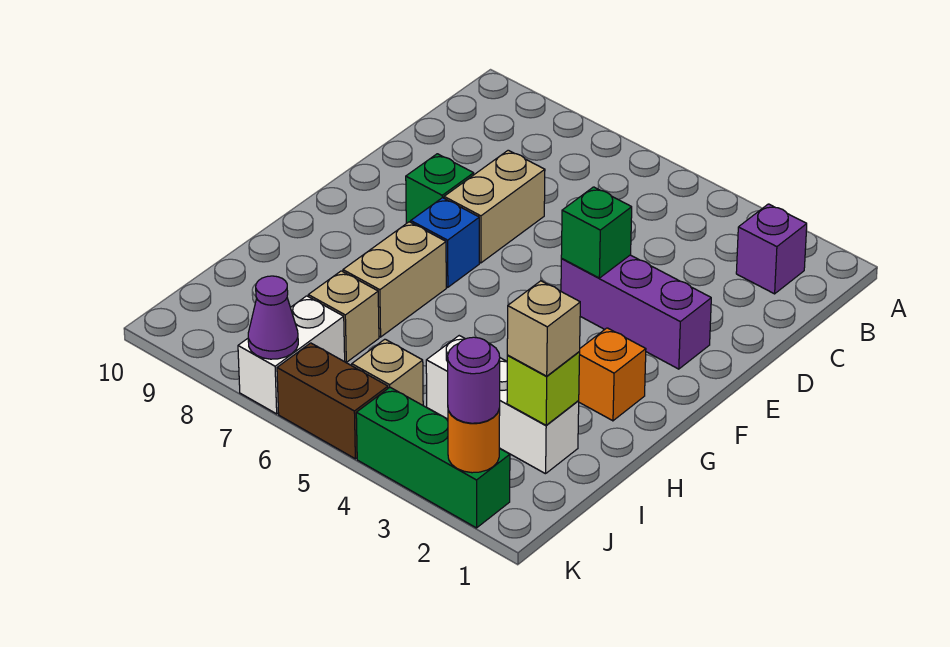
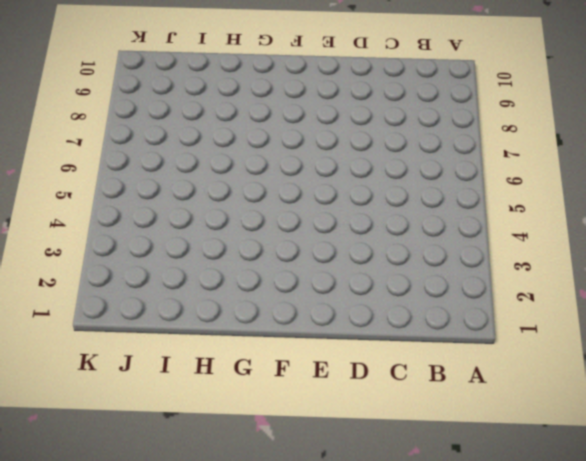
none -> purple 1x1 brick [736,204,807,294]
none -> tan 1x2 brick [444,150,545,263]
none -> purple 1x3 brick [561,255,711,369]

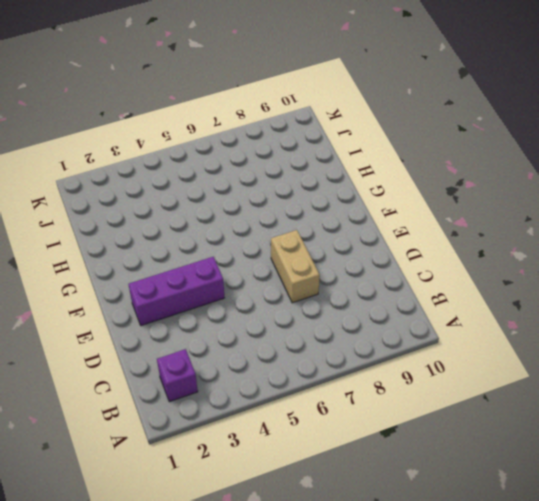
none -> green 1x1 brick [406,154,474,223]
none -> blue 1x1 brick [411,198,479,287]
none -> orange 1x1 brick [578,328,646,421]

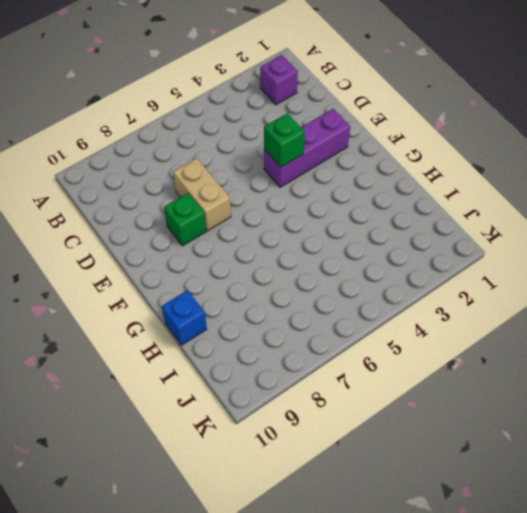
blue 1x1 brick [162,290,207,345] -> blue 1x1 brick moved to [411,198,479,287]
none -> orange 1x1 brick [578,328,646,421]
none -> tan 1x2 brick [343,222,446,337]
none -> white 1x3 brick [426,336,579,474]

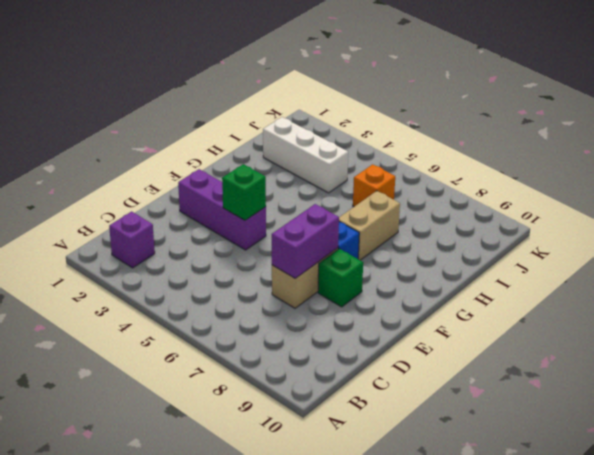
purple 1x2 brick [272,204,339,278] -> none
orange 1x1 brick [353,164,395,207] -> orange 1x1 brick moved to [578,328,646,421]
none -> tan 1x1 brick [308,271,379,362]
none -> tan 1x1 brick [352,339,423,405]
none -> white 1x2 brick [238,296,345,414]

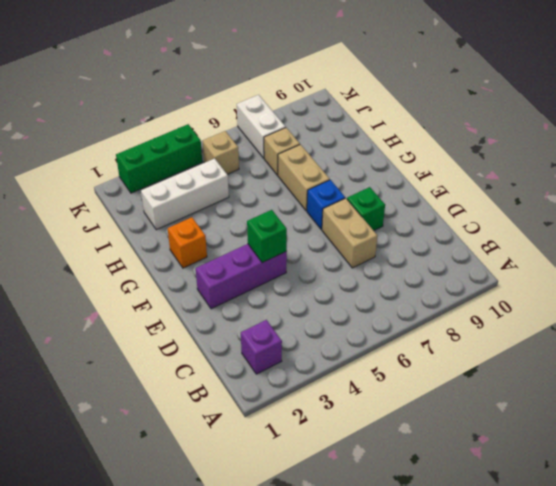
none -> brown 1x2 brick [277,343,388,459]
none -> lime 1x1 brick [507,352,580,425]
none -> orange 1x1 round brick [448,409,500,473]

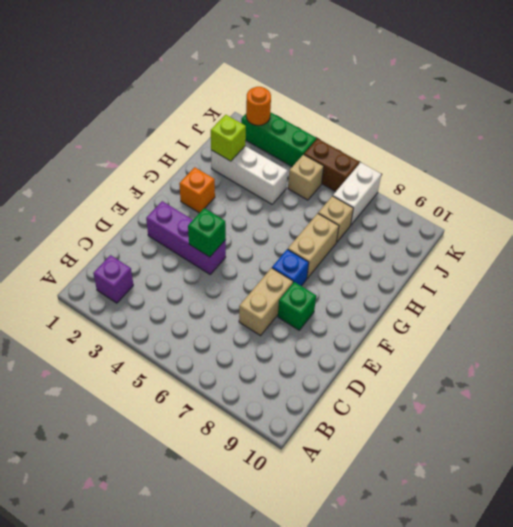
none -> purple 1x1 cone [248,276,298,359]
none -> tan 1x1 brick [507,281,580,376]
none -> purple 1x1 round brick [448,337,500,423]

